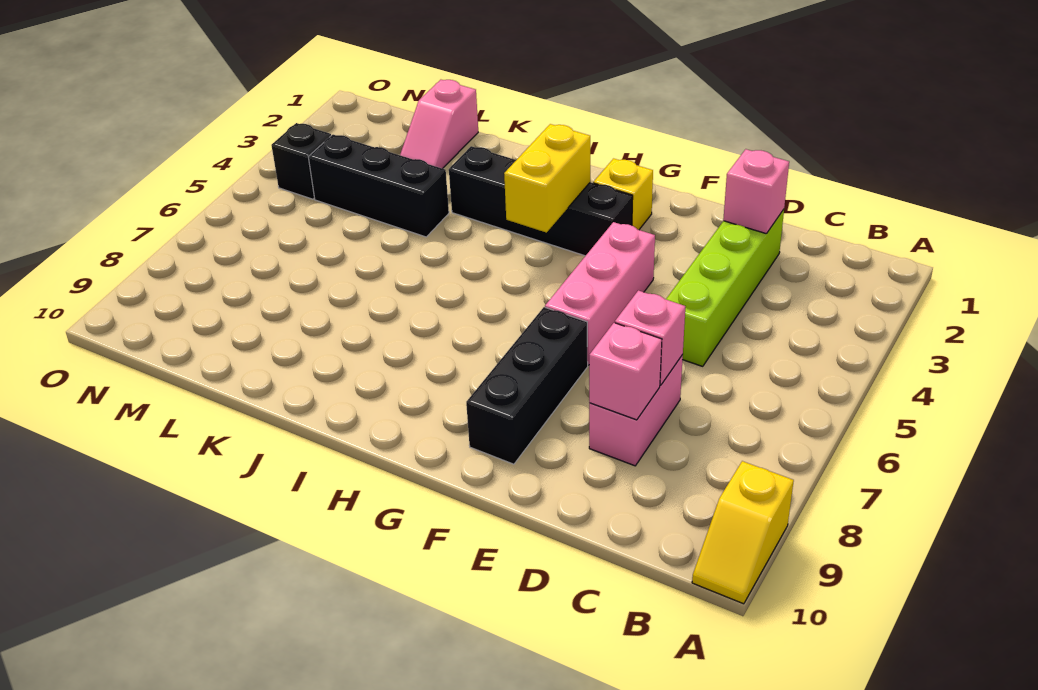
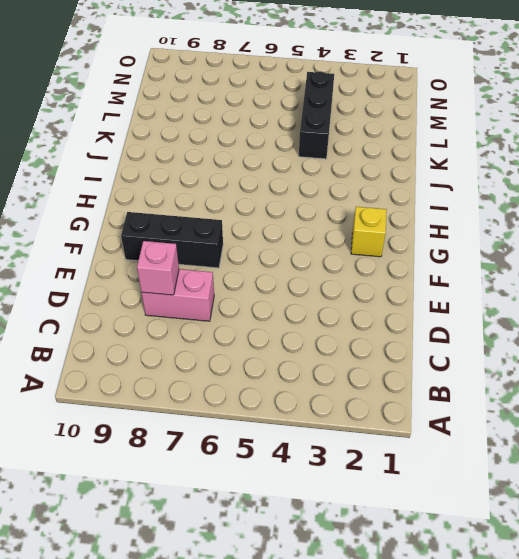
none -> yellow 1x2 slope [692,461,794,604]
none -> lime 1x4 brick [666,210,784,366]
none -> pink 1x3 brick [545,222,655,365]

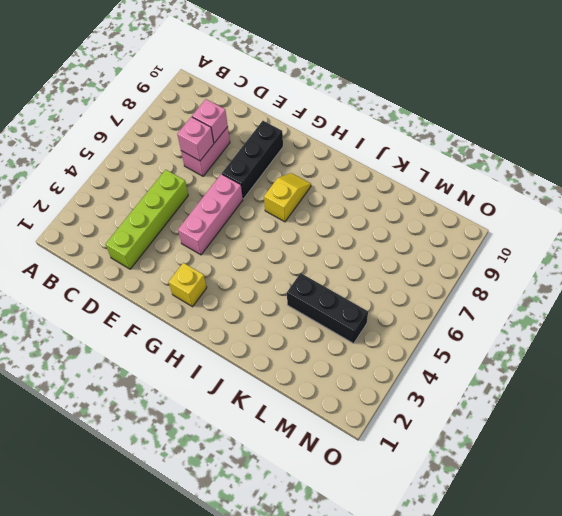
yellow 1x2 slope [264,173,311,222] -> yellow 1x2 slope moved to [692,461,794,604]
none -> black 1x4 brick [449,146,633,256]
none -> pink 1x2 slope [400,80,478,169]
none -> black 1x1 brick [271,123,331,199]

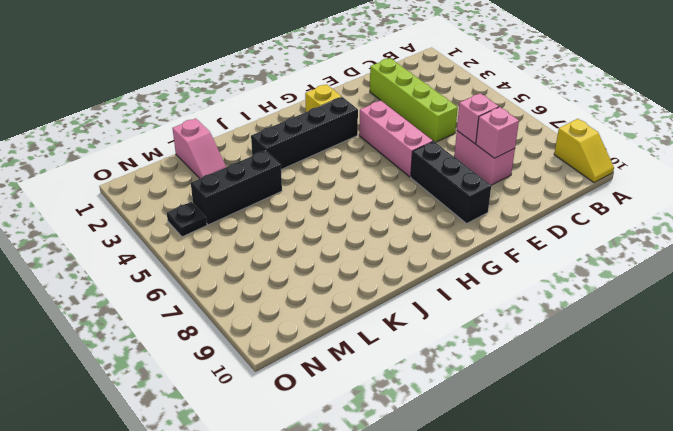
black 1x1 plate [167,202,207,237] -> black 1x1 brick [271,123,331,199]
none -> pink 1x1 brick [723,149,789,234]
none -> yellow 1x2 brick [504,124,590,233]

